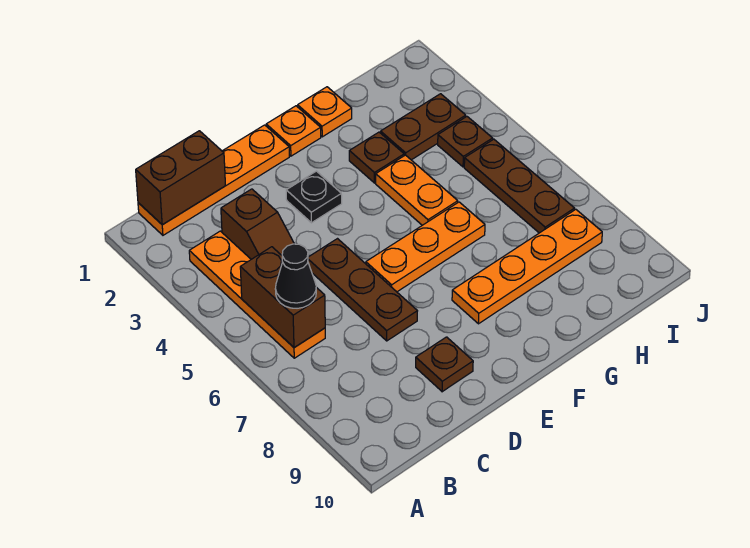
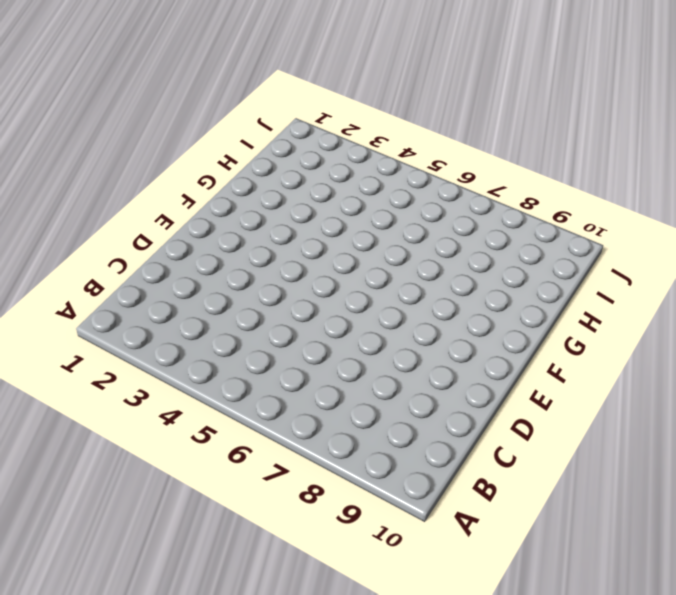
none -> orange 1x4 plate [138,125,289,235]
none -> orange 1x4 plate [189,231,325,358]
none -> brown 1x2 slope [221,189,294,259]

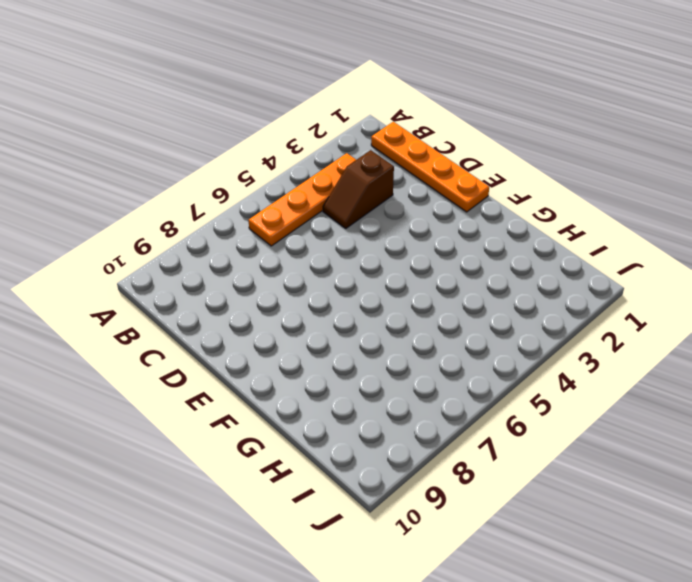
none -> brown 1x3 plate [308,239,417,341]
none -> brown 1x1 plate [416,337,473,392]
none -> black 1x1 plate [286,171,342,223]

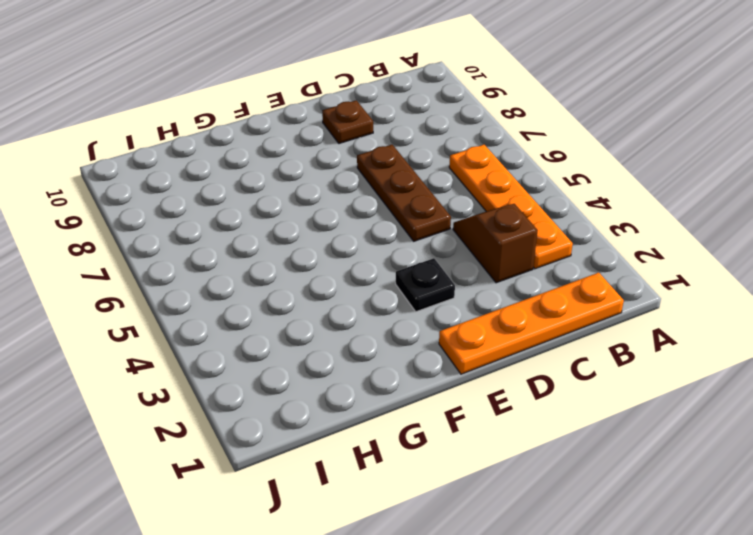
none -> orange 1x3 plate [366,202,485,292]
none -> orange 1x1 plate [266,106,321,156]
none -> orange 1x4 plate [452,209,602,324]

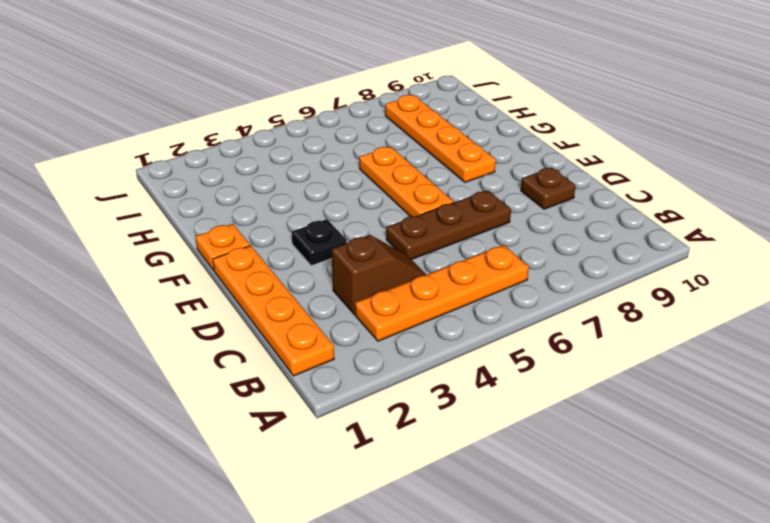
none -> orange 1x1 plate [298,87,352,137]
none -> brown 1x1 plate [349,132,404,183]
none -> orange 1x2 plate [376,155,458,225]

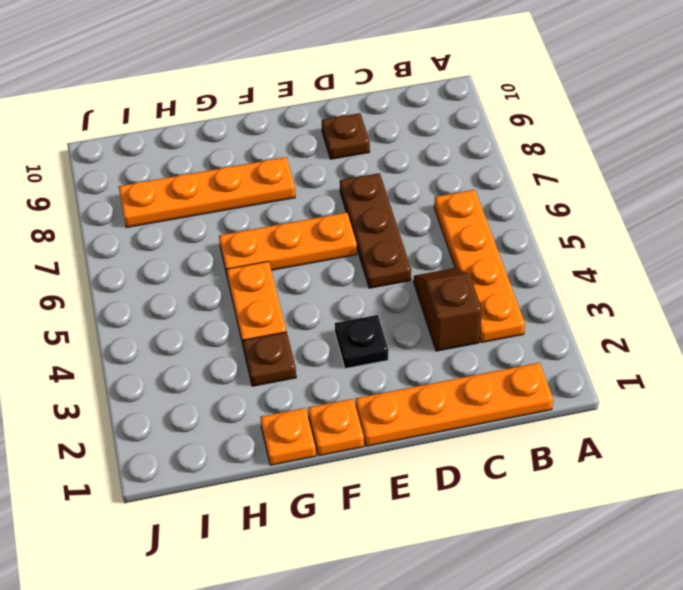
none -> brown 1x2 plate [381,94,466,160]
none -> brown 1x1 plate [438,117,493,167]
none -> brown 1x3 plate [464,139,575,233]

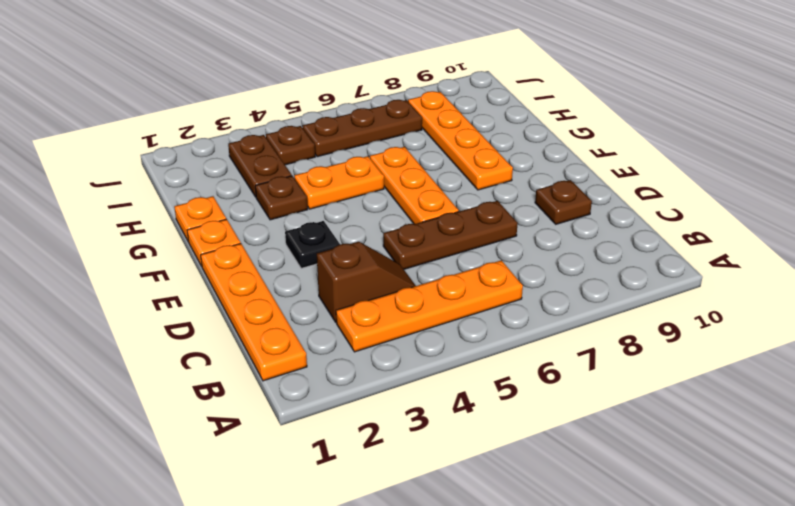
none -> brown 1x2 brick [136,131,225,225]
none -> brown 1x2 brick [240,247,325,348]
none -> black 1x1 cone [275,244,316,308]

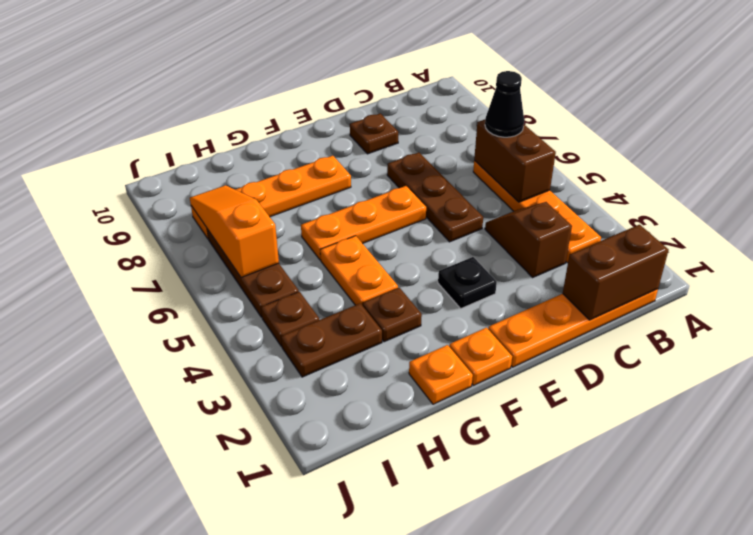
orange 1x3 slope [190,185,279,277] -> none

